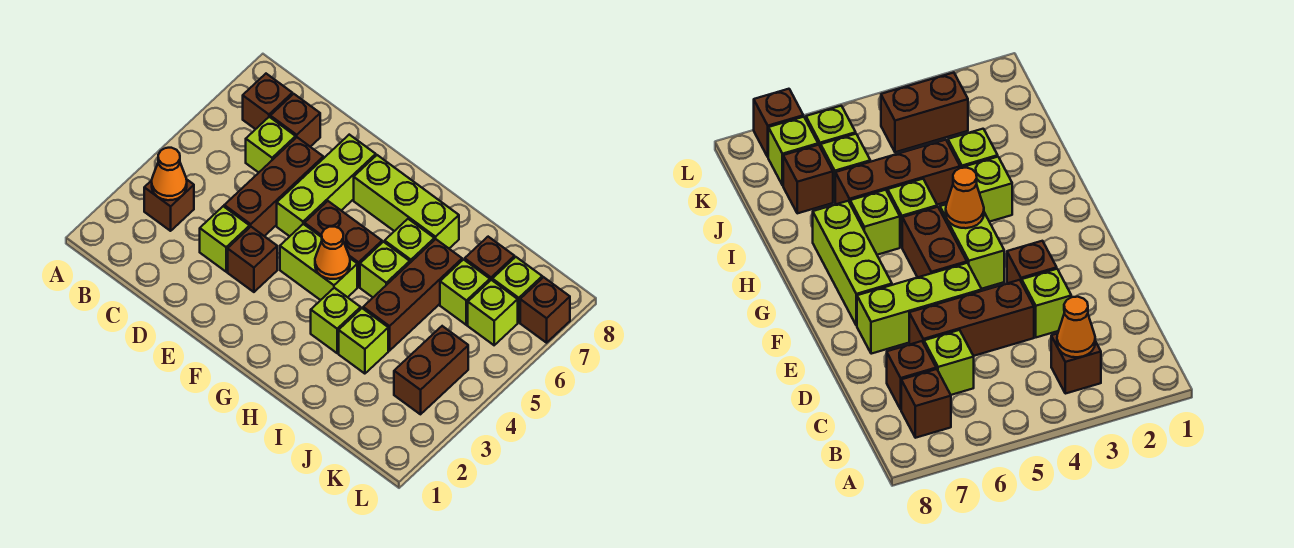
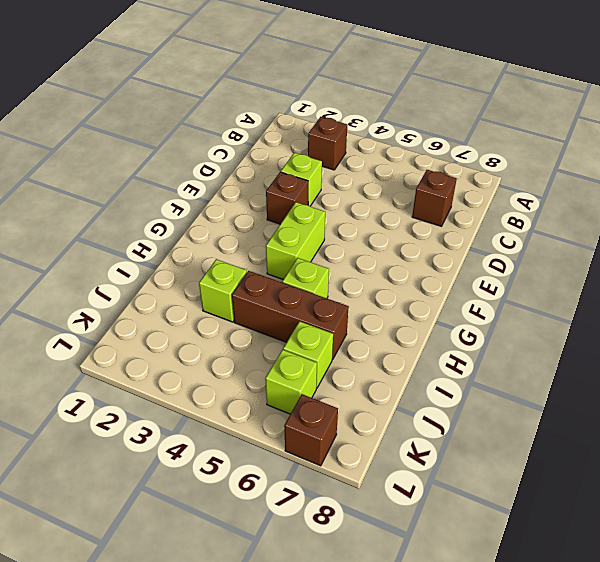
none -> brown 1x1 brick [243,74,292,129]
none -> lime 1x1 brick [246,117,296,173]
none -> brown 1x3 brick [224,137,323,236]

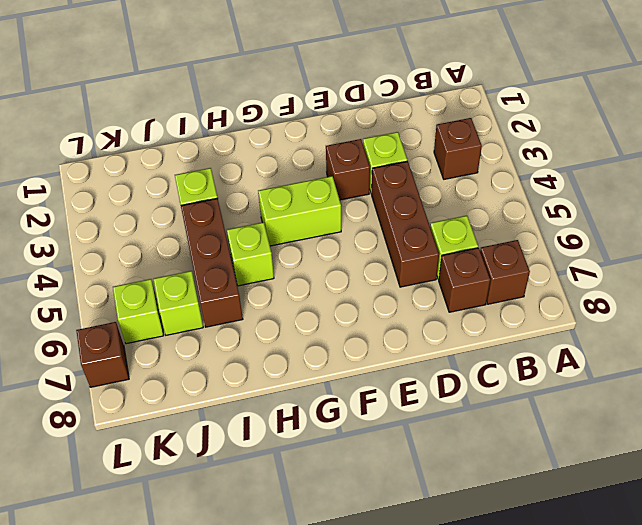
none -> lime 1x3 brick [277,135,376,236]
none -> brown 1x2 brick [304,201,382,287]
none -> lime 1x3 brick [354,155,459,248]

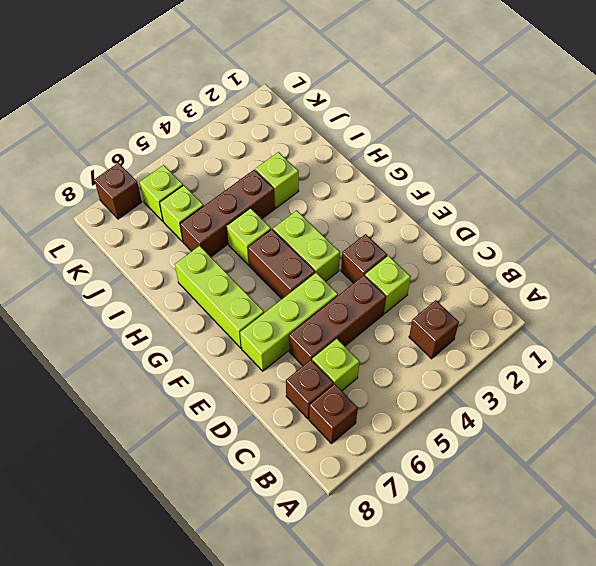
none -> lime 1x1 brick [311,288,361,353]
none -> lime 1x1 brick [385,219,434,263]
none -> brown 1x1 brick [465,237,514,280]

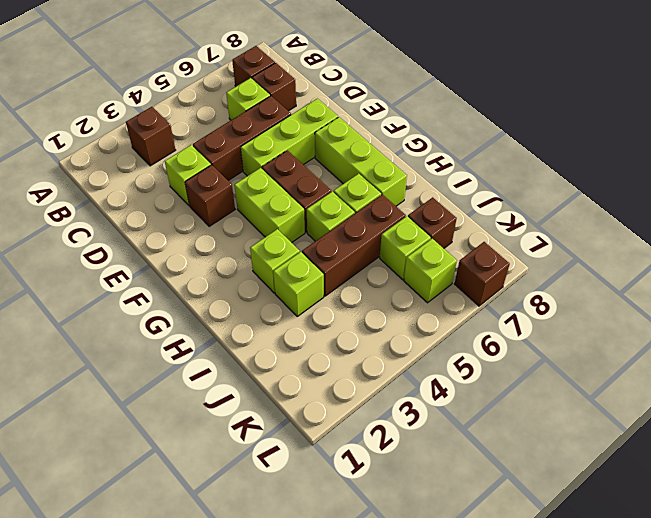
none -> brown 1x2 brick [394,326,468,414]
none -> lime 1x1 brick [492,257,542,322]
none -> orange 1x1 cone [152,148,187,200]

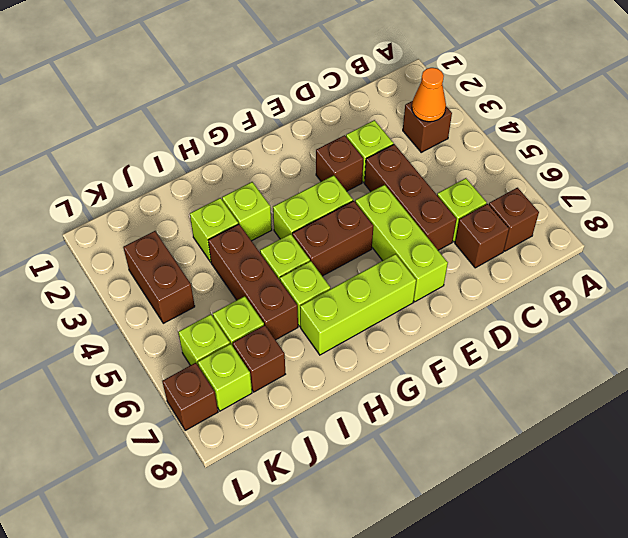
none -> orange 1x1 cone [315,227,350,279]

